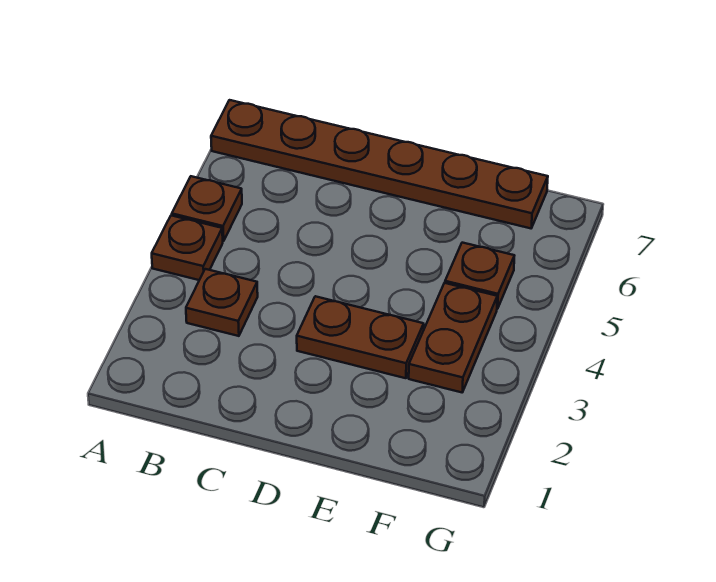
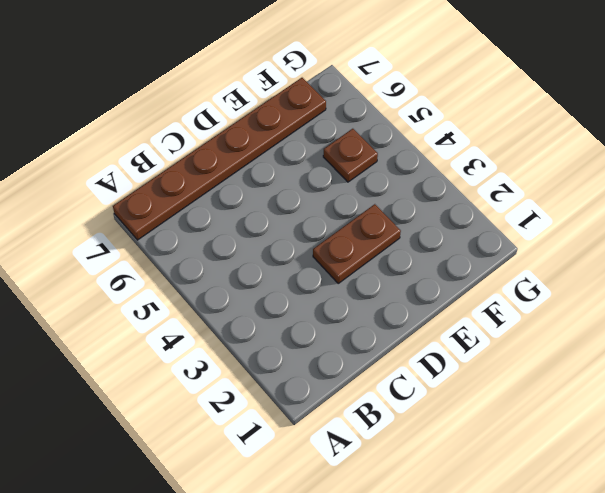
none -> brown 1x1 plate [152,215,223,280]
none -> brown 1x1 plate [172,176,242,241]

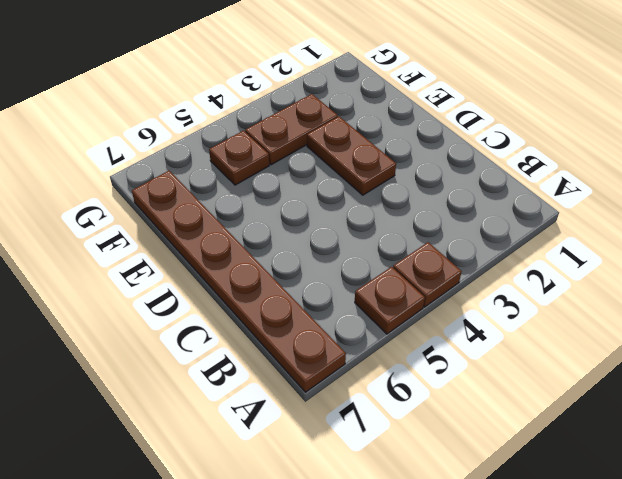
none -> brown 1x1 plate [186,269,258,336]

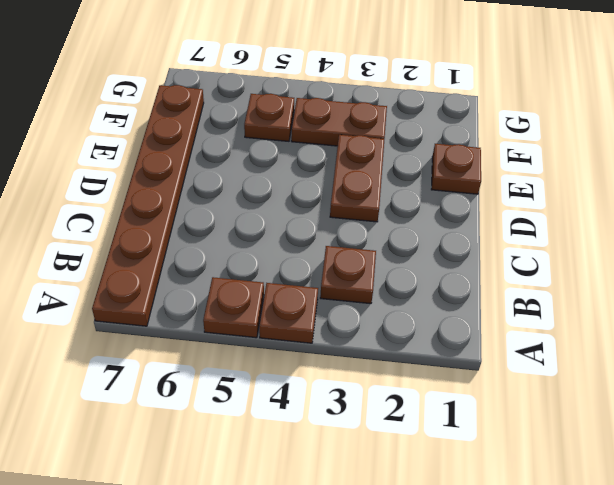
brown 1x1 plate [431,144,481,194] -> none

